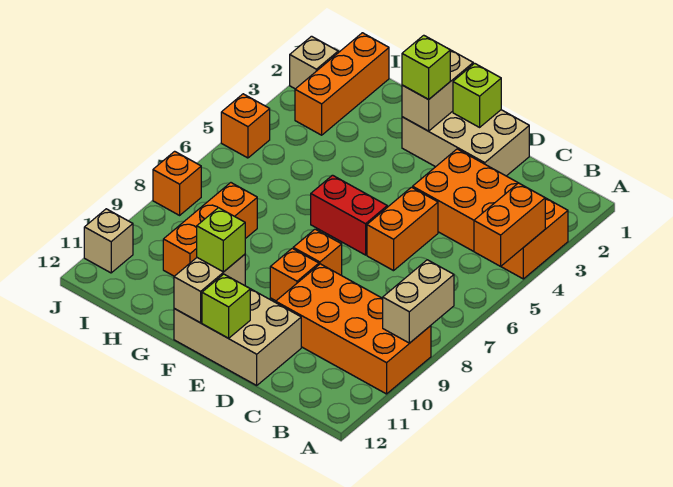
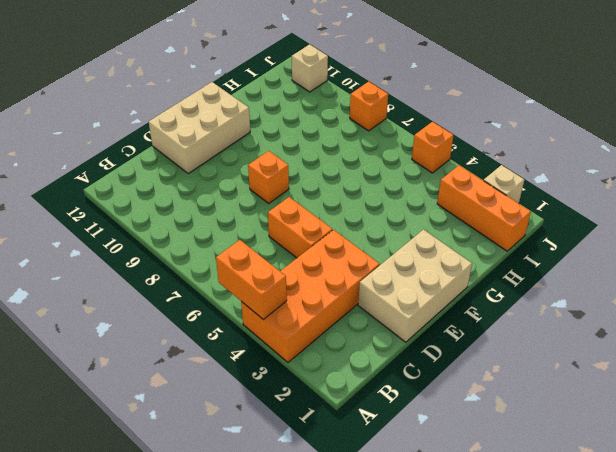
none -> orange 2x4 brick [276,264,431,394]
none -> red 1x2 brick [311,175,387,255]
none -> orange 1x1 brick [270,248,319,301]

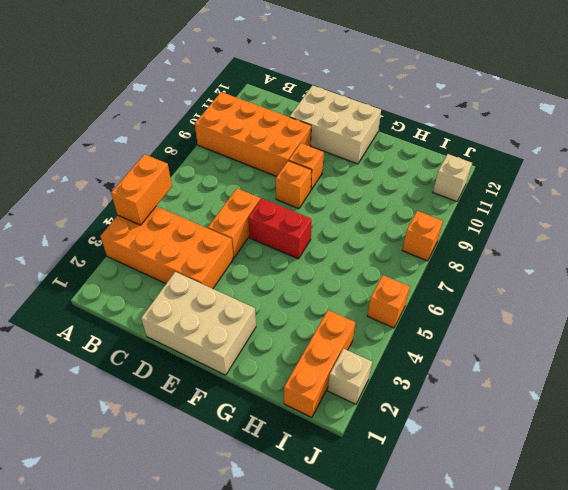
none -> orange 1x3 brick [163,183,257,276]
none -> tan 1x2 brick [383,260,454,343]
none -> lime 1x1 brick [453,63,501,127]

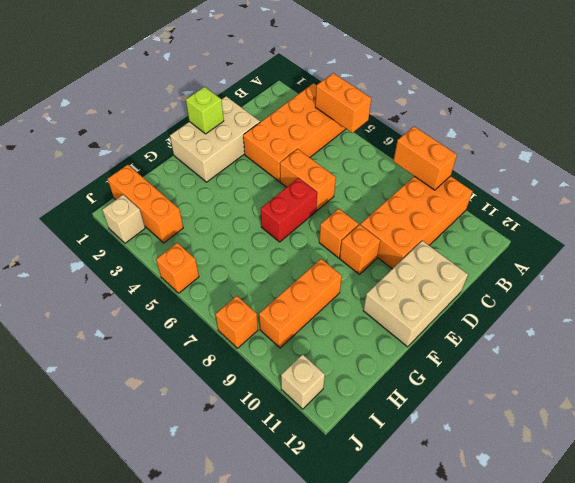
orange 1x2 brick [393,126,457,190] -> tan 1x2 brick [383,260,454,343]
orange 1x3 brick [259,259,342,348] -> orange 1x3 brick turned to [163,183,257,276]
none -> lime 1x1 brick [202,274,250,338]
none -> tan 1x2 brick [402,50,473,131]
none -> tan 1x2 brick [174,254,245,323]

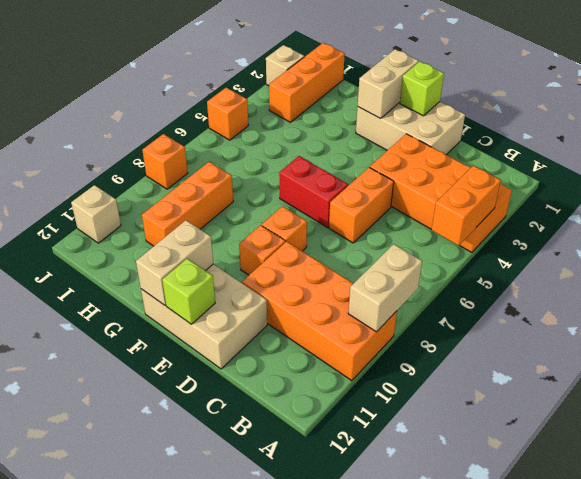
none -> lime 1x1 brick [402,35,450,99]
none -> lime 1x1 brick [197,208,245,272]

